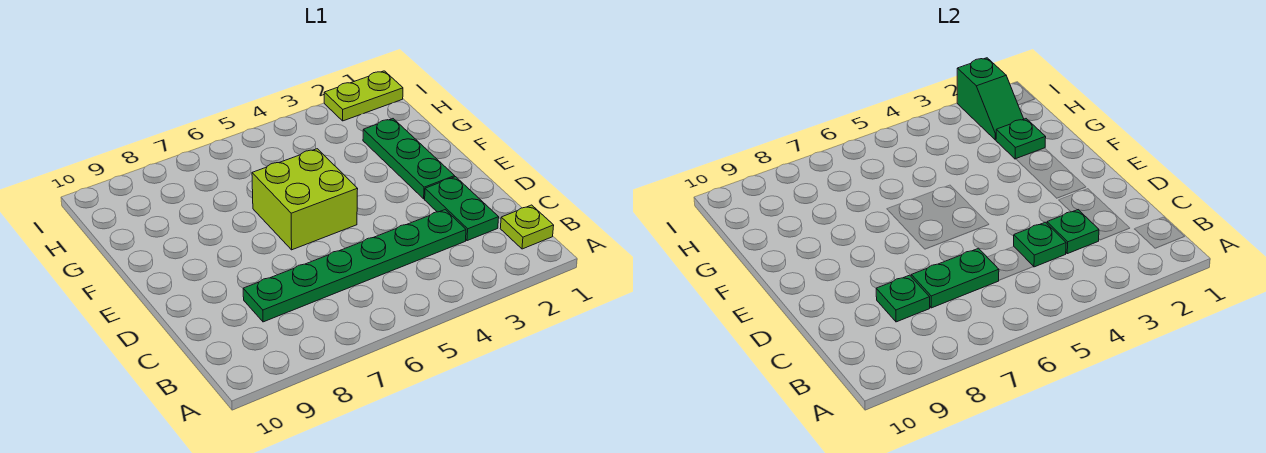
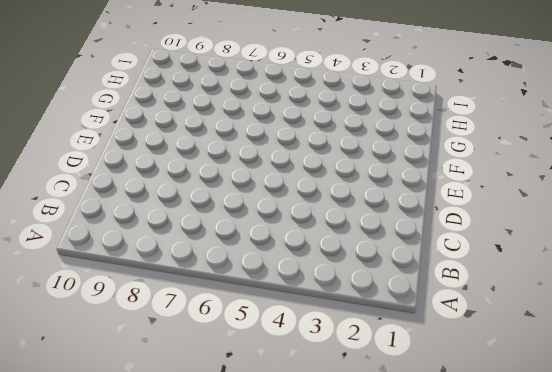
none -> lime 1x1 plate [500,205,554,249]
none -> green 1x2 plate [425,177,499,241]
none -> green 1x6 plate [243,210,466,322]

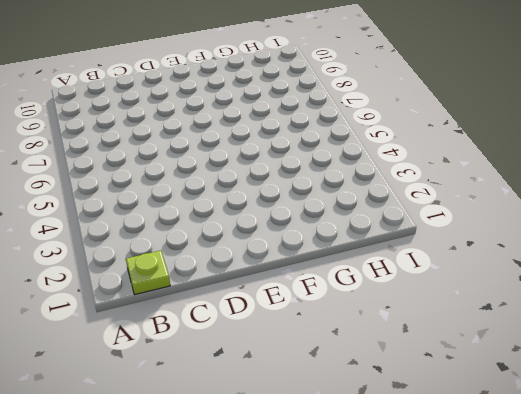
none -> green 1x2 plate [425,177,499,241]
none -> green 1x6 plate [243,210,466,322]
none -> green 1x3 plate [363,119,455,199]

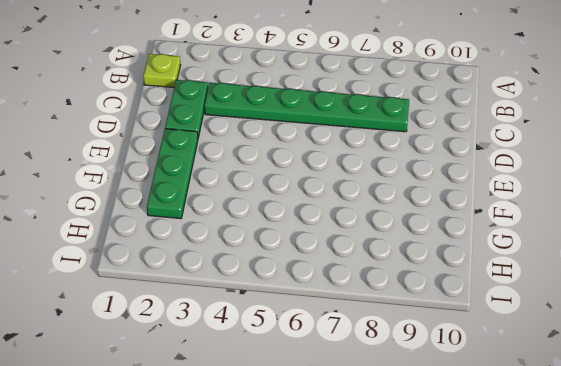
none -> lime 2x2 brick [252,149,358,250]
none -> lime 1x2 plate [324,71,403,121]
none -> green 1x1 plate [1047,210,1099,254]

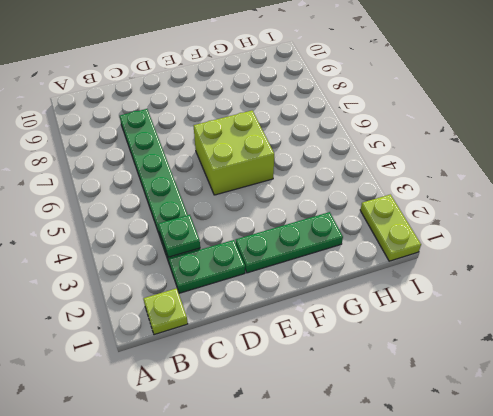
none -> green 1x1 plate [1014,222,1066,267]
none -> green 1x2 plate [911,248,999,308]
none -> green 1x1 plate [876,275,930,322]

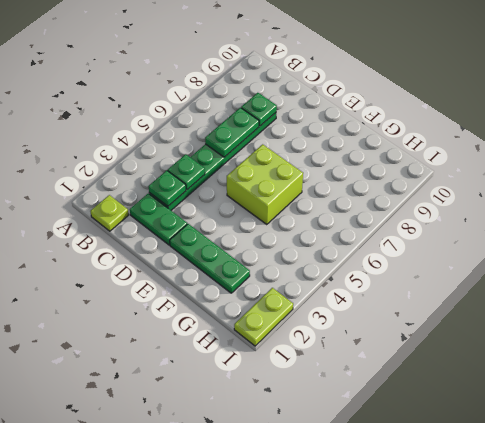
none -> green 1x1 plate [996,119,1046,159]
none -> green 1x2 slope [957,58,1024,140]

